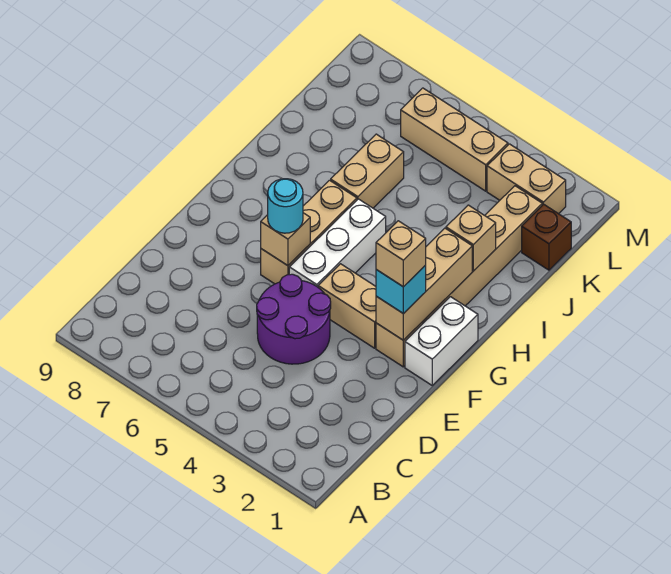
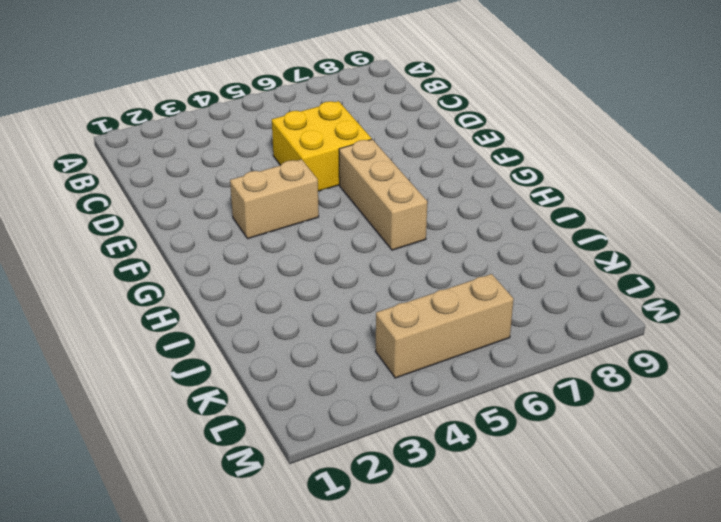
yellow 2x2 brick [272,101,372,191] -> purple 2x2 round brick [257,274,331,364]
none -> white 1x2 brick [405,297,478,385]
none -> tan 1x6 brick [376,186,542,367]
none -> white 1x3 brick [289,199,386,287]

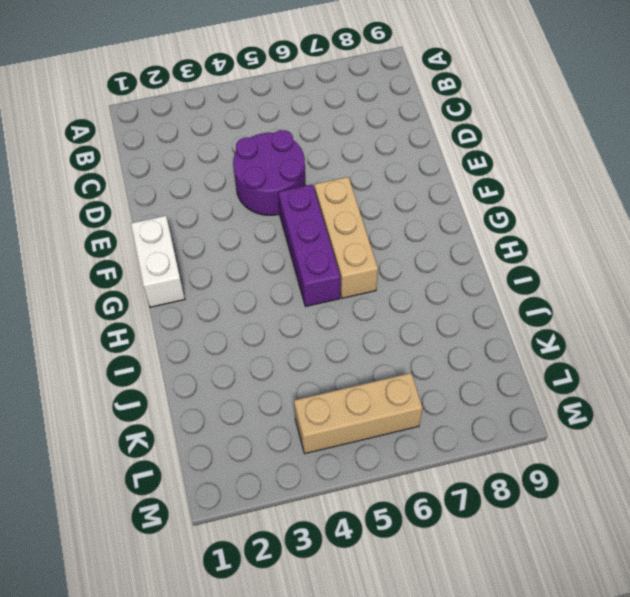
purple 1x3 brick [278,184,340,307] -> white 1x3 brick [289,199,386,287]
none -> tan 1x6 brick [376,186,542,367]
none -> tan 1x2 brick [318,264,376,348]
none -> tan 1x2 brick [331,134,404,208]

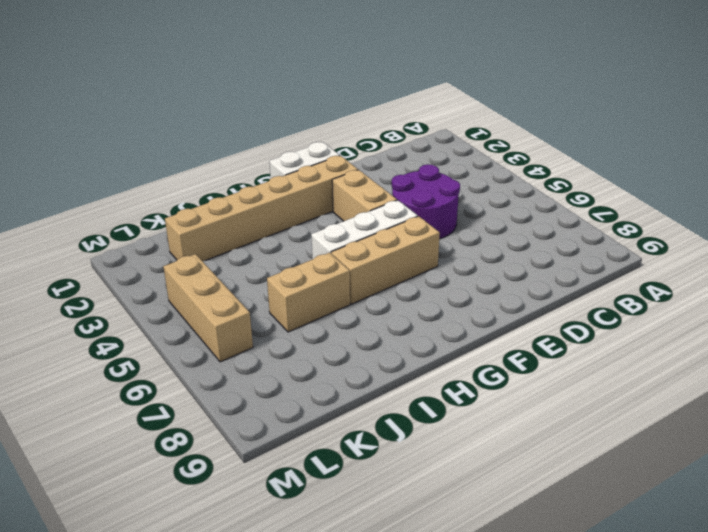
none -> brown 1x1 brick [522,204,571,270]
none -> tan 1x2 brick [487,144,566,214]
none -> tan 1x3 brick [376,228,472,340]

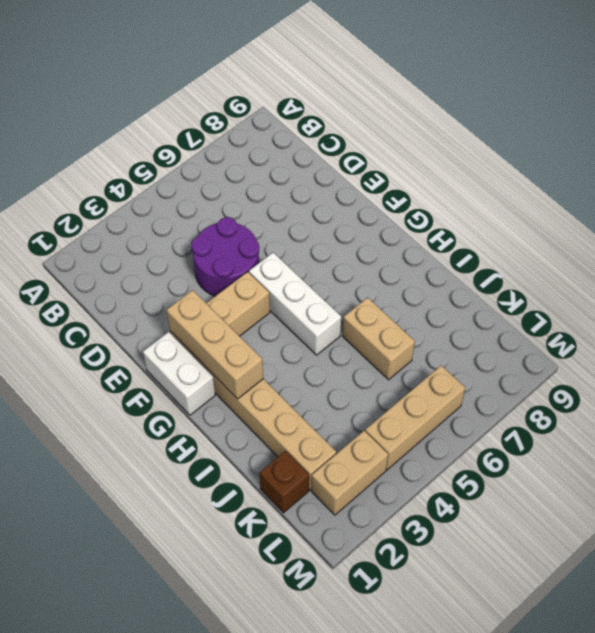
none -> tan 1x3 brick [261,180,357,284]
none -> tan 1x1 brick [261,213,310,266]
none -> tan 1x1 brick [446,205,496,271]

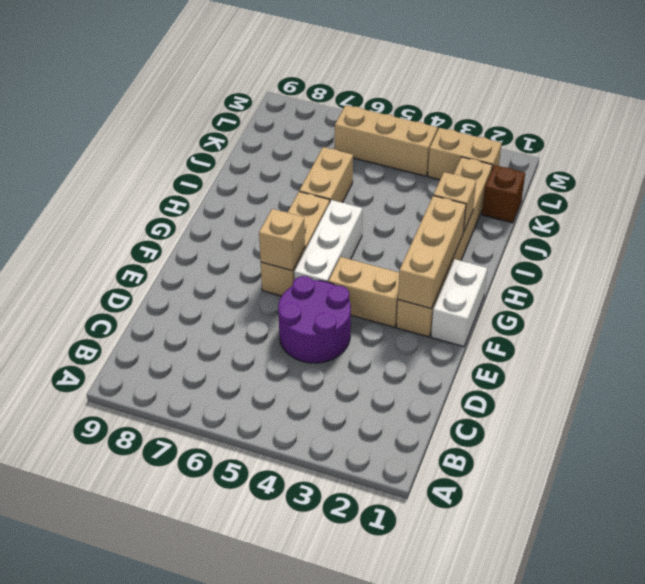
none -> cyan 1x1 brick [376,265,426,314]
none -> cyan 1x1 round brick [268,179,303,233]
none -> tan 1x1 brick [376,221,426,287]

